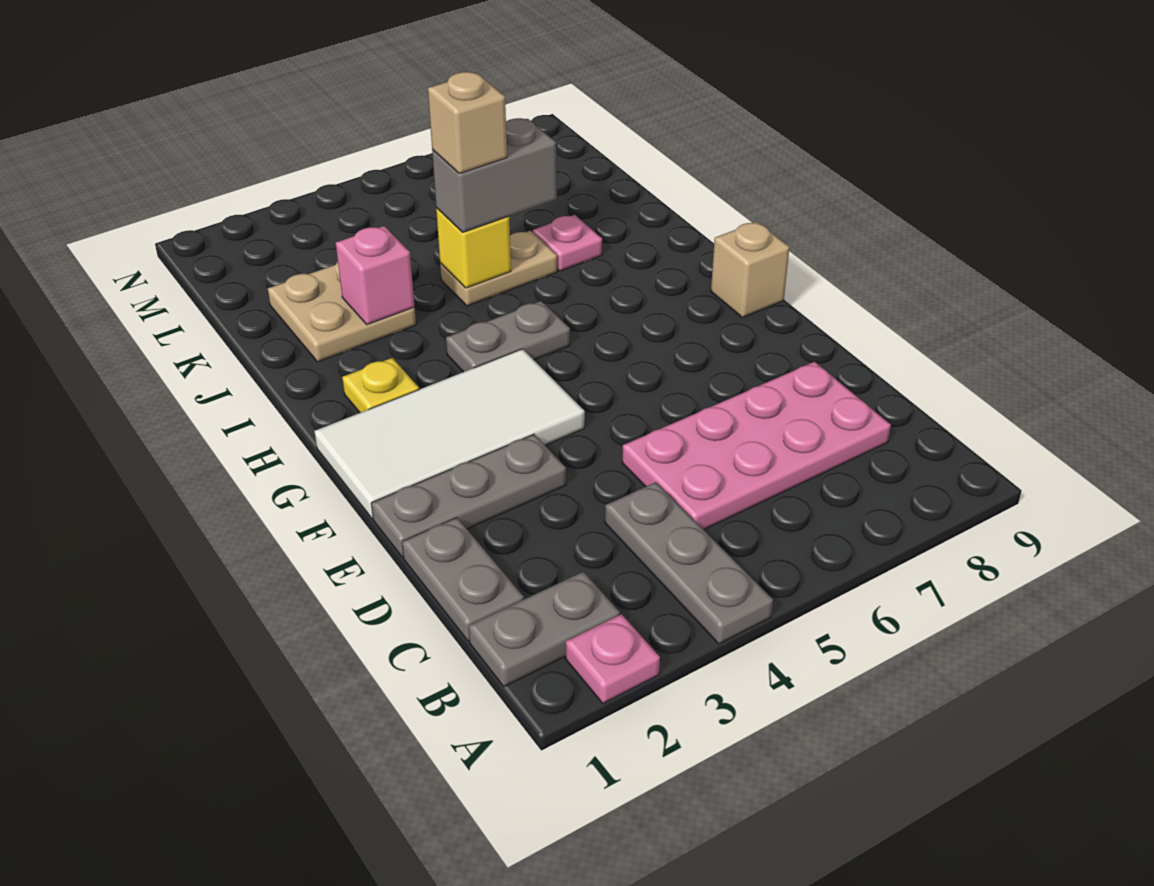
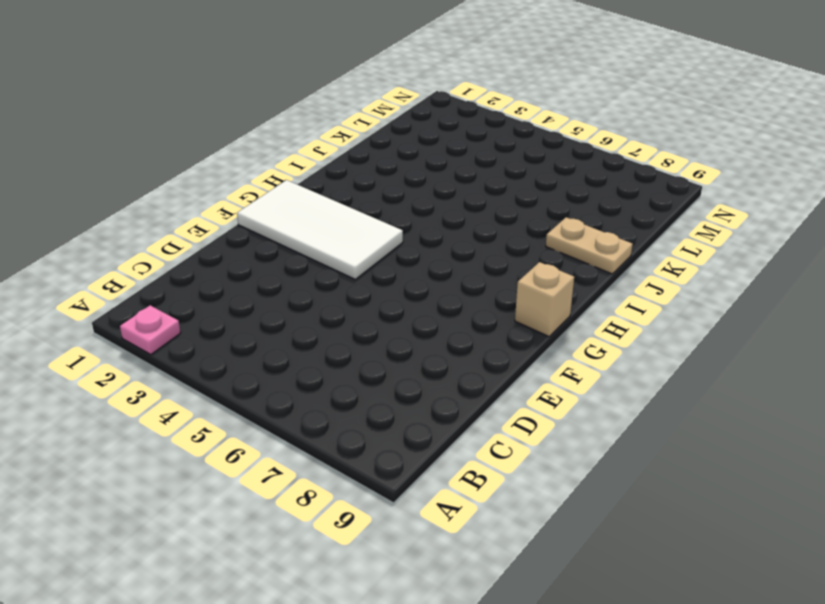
tan 1x2 plate [546,217,633,274] -> tan 1x2 plate moved to [440,231,557,306]
none -> grey 1x3 plate [605,482,773,644]
none -> grey 1x2 plate [469,572,620,687]
none -> grey 1x2 plate [402,518,524,641]

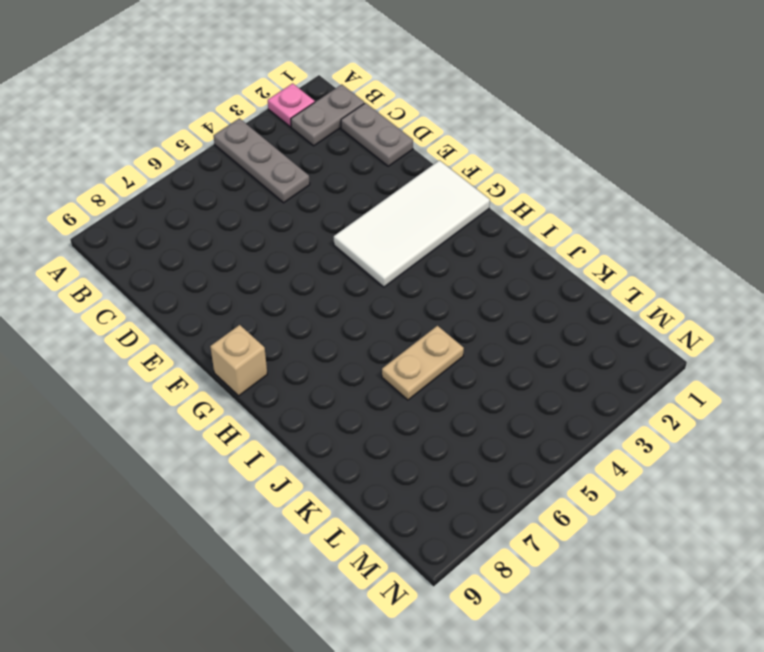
none -> pink 2x4 plate [622,362,891,530]
none -> grey 1x3 plate [371,434,566,557]
none -> yellow 1x1 plate [342,358,419,413]

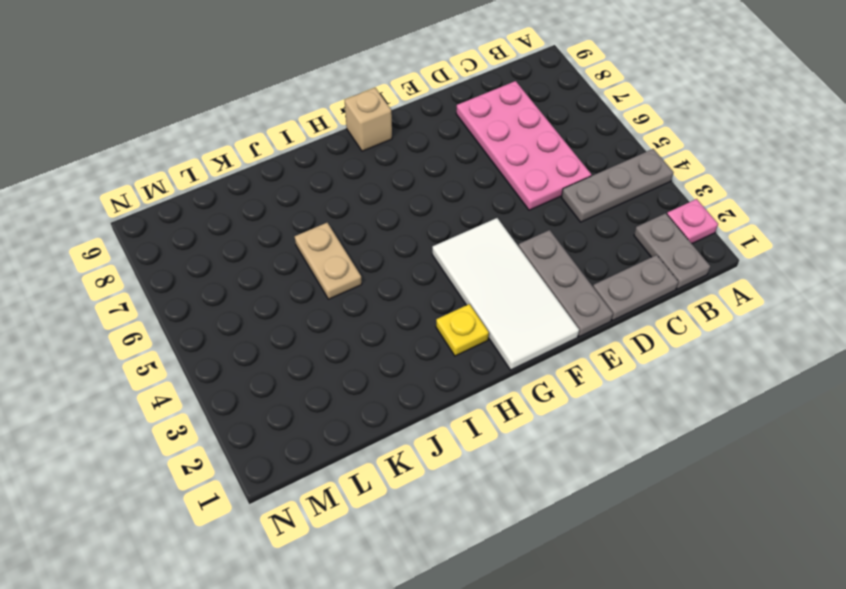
none -> grey 1x2 plate [446,301,570,372]
none -> tan 2x2 plate [268,262,416,362]
none -> pink 1x1 plate [533,215,602,271]

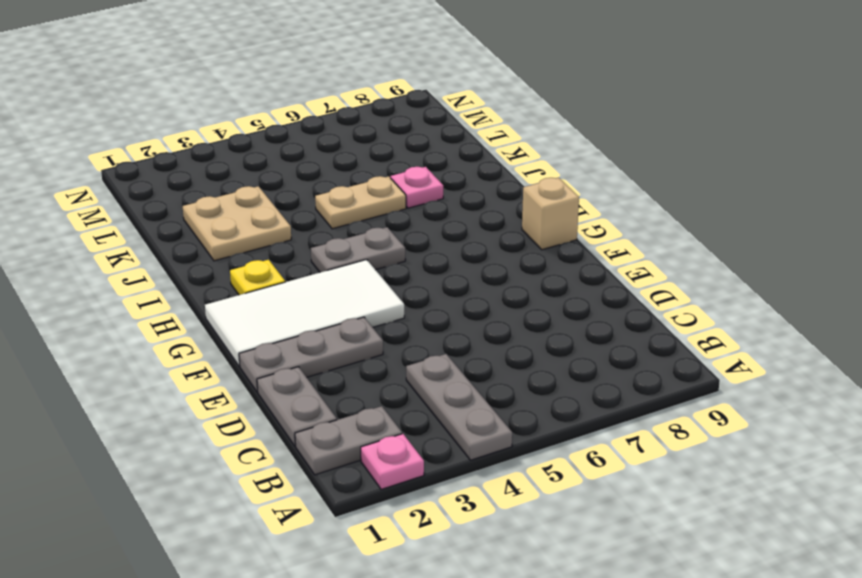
none -> pink 2x4 plate [622,362,891,530]
none -> pink 1x1 brick [336,226,415,325]
none -> yellow 1x1 brick [436,208,511,288]

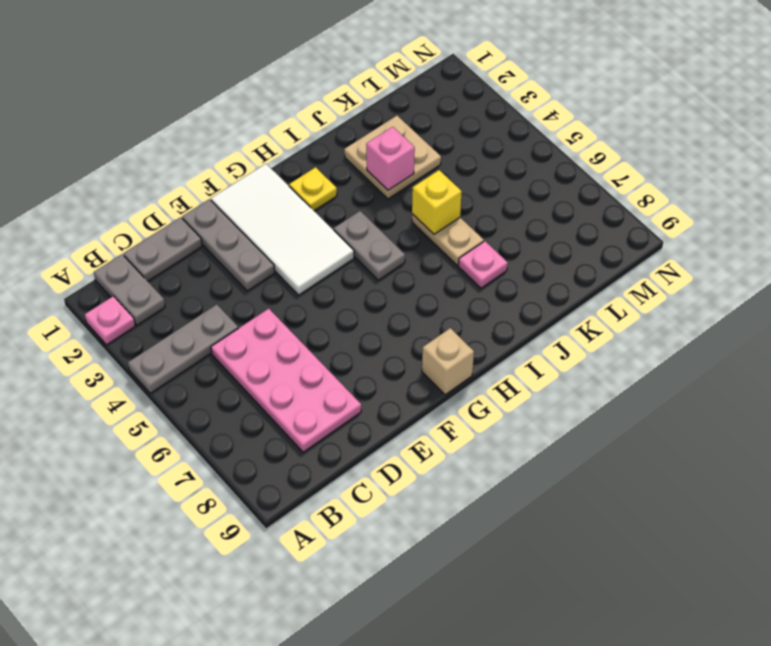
none -> grey 1x2 brick [432,118,557,233]
none -> tan 1x1 brick [428,72,507,174]

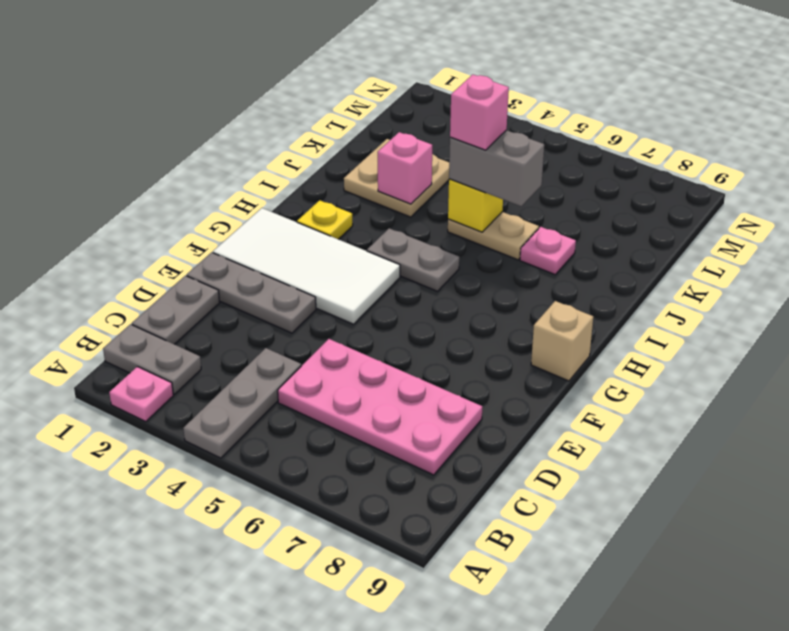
pink 1x1 brick [450,75,509,150] -> tan 1x1 brick [428,72,507,174]

